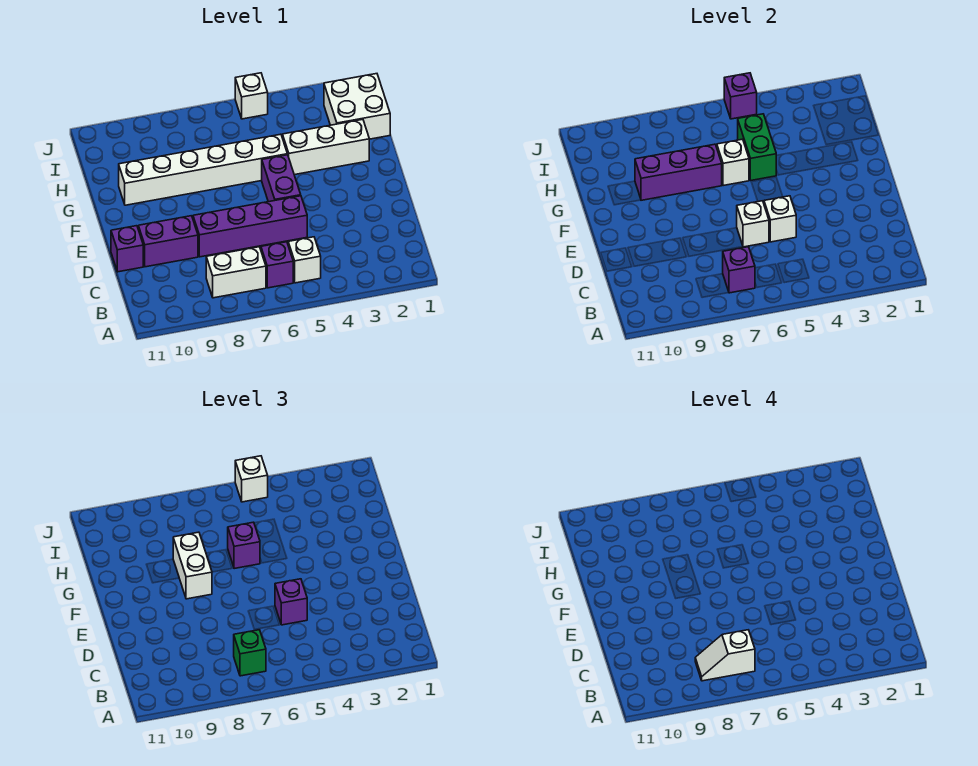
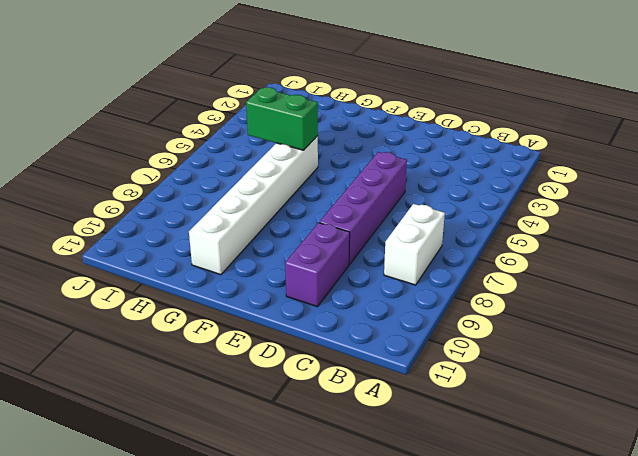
none -> white 1x1 brick [288,237,321,283]
none -> purple 1x1 brick [261,242,293,288]
none -> purple 1x1 brick [111,226,143,272]

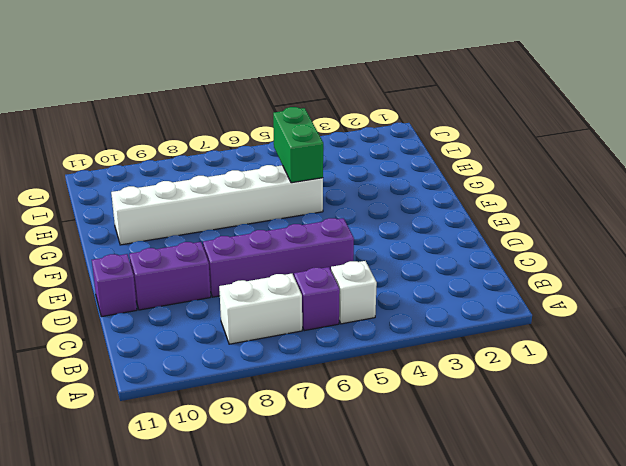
none -> purple 1x2 brick [262,155,301,202]
none -> white 1x3 brick [282,119,369,175]
none -> white 2x2 brick [324,74,390,139]

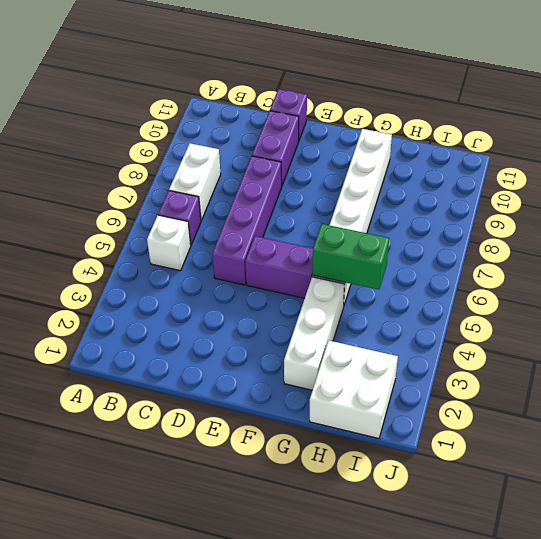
none -> white 1x1 brick [235,73,268,119]
none -> purple 1x1 brick [723,247,755,293]
none -> white 1x1 brick [764,196,796,242]

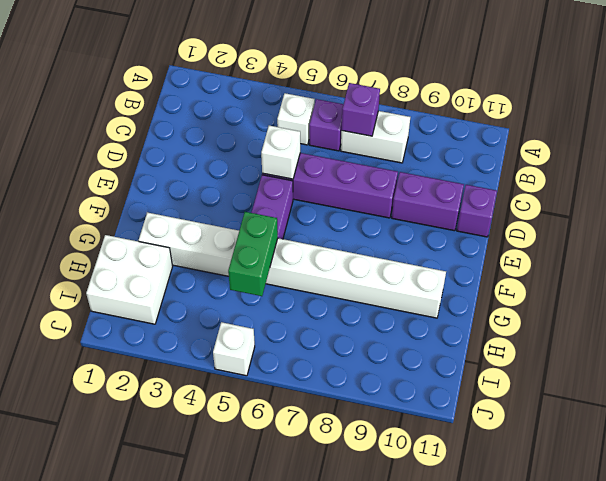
none -> white 1x1 brick [737,201,769,247]
none -> white 1x1 brick [717,139,749,186]
none -> purple 1x3 brick [635,144,722,200]

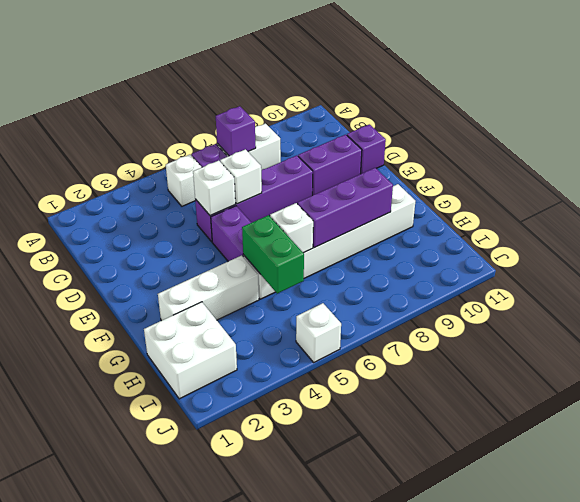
none -> purple 1x1 brick [724,73,757,119]
none -> green 1x1 brick [234,630,266,676]
none -> purple 1x1 brick [275,579,307,625]

